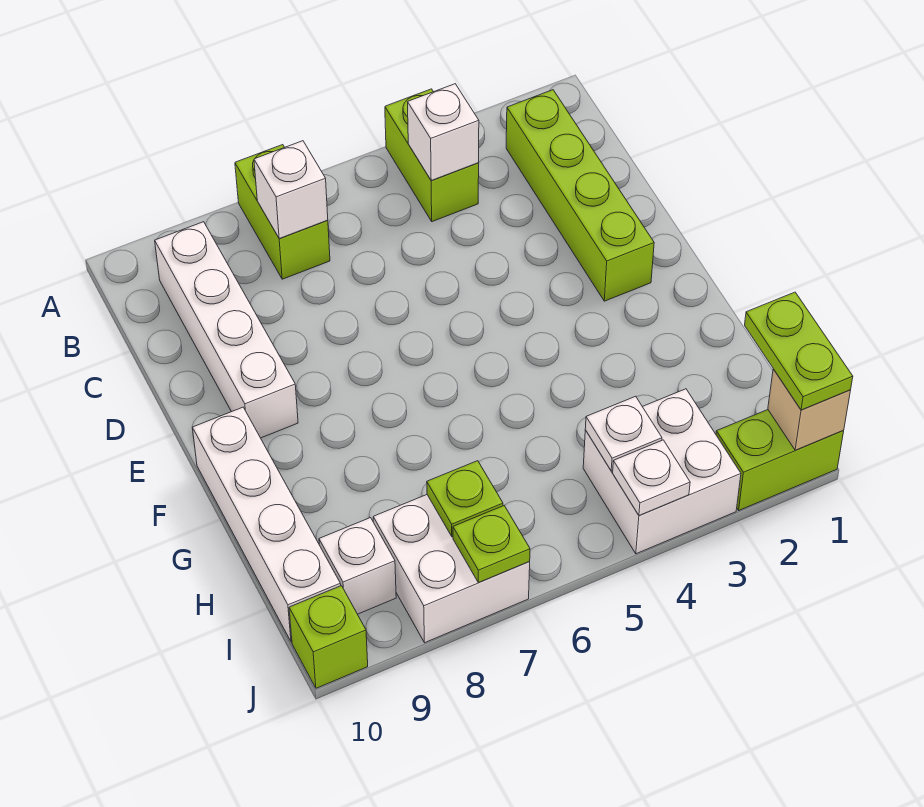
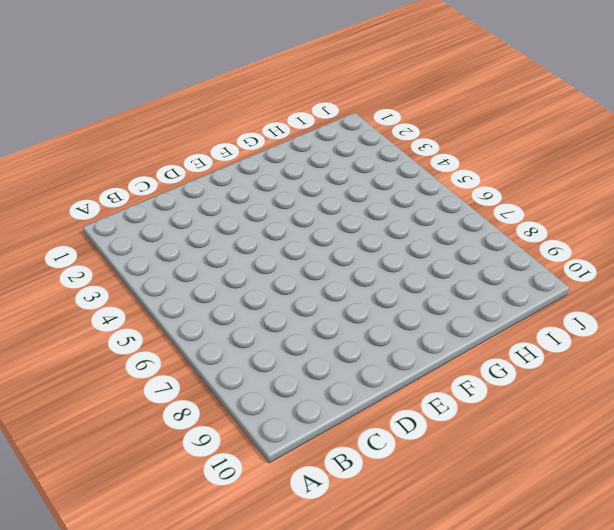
none -> lime 1x2 brick [385,89,479,222]
none -> lime 1x2 brick [235,145,330,279]
none -> lime 1x4 brick [506,90,654,301]

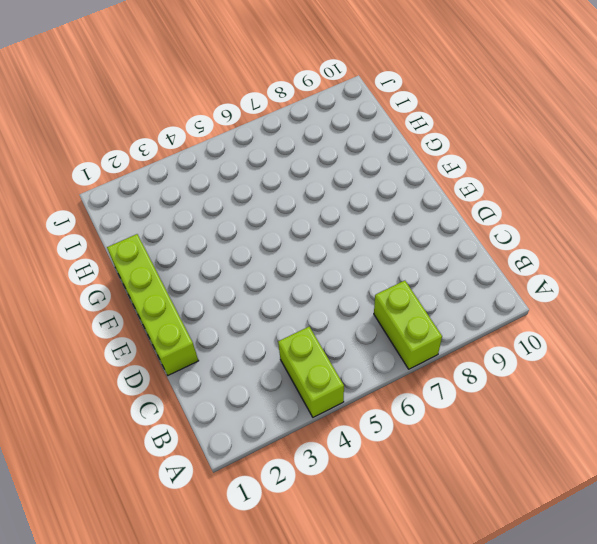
lime 1x4 brick [107,234,199,375] -> lime 1x4 brick moved to [506,90,654,301]
none -> white 1x4 brick [155,222,298,438]
none -> white 1x4 brick [192,407,341,642]
none -> white 2x2 brick [583,389,741,554]

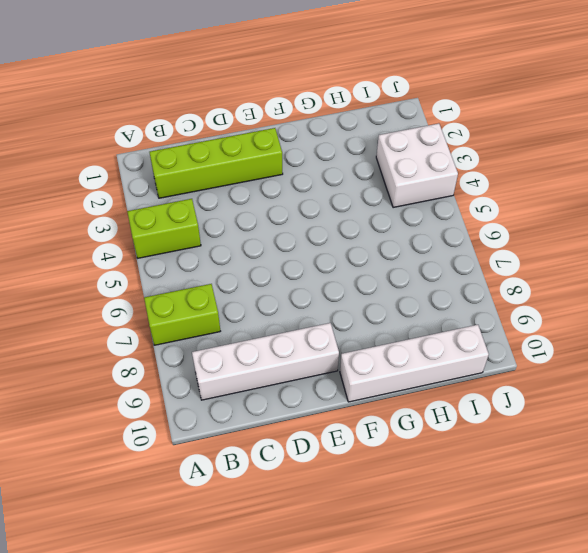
none -> white 2x2 brick [373,495,530,643]
none -> white 1x1 brick [319,518,396,614]
none -> lime 1x2 brick [716,410,844,510]

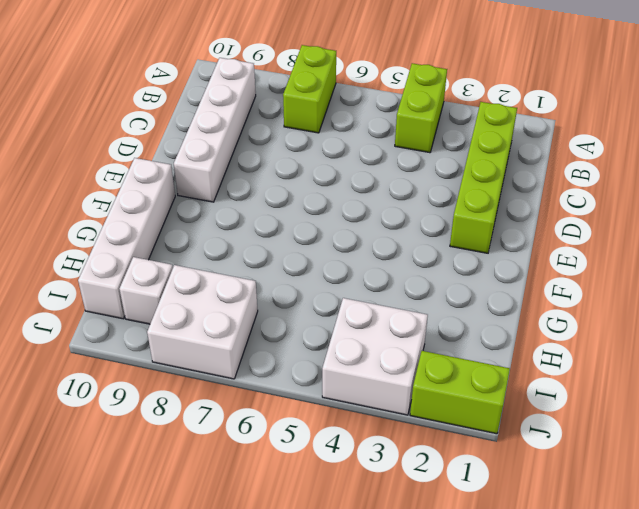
none -> lime 1x1 brick [289,586,368,688]
none -> white 1x1 brick [408,84,479,180]
none -> white 1x1 brick [254,141,328,238]

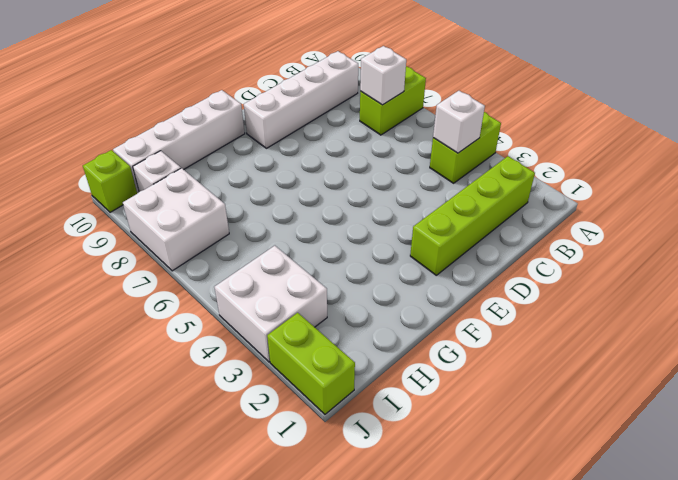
none -> white 1x1 plate [585,396,662,471]
none -> lime 1x1 plate [427,461,503,537]
none -> tan 1x1 brick [768,369,851,450]

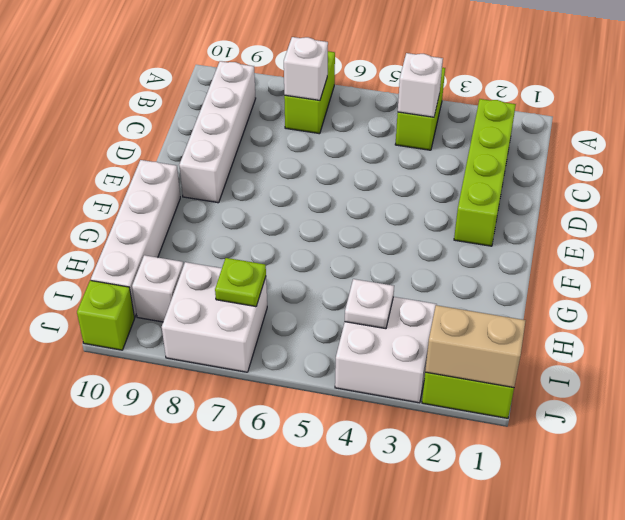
tan 1x2 brick [425,305,526,388] -> tan 1x1 brick [768,369,851,450]
none -> white 1x1 plate [613,440,690,515]
none -> lime 1x1 plate [453,505,530,583]
none -> lime 1x2 plate [745,292,853,410]

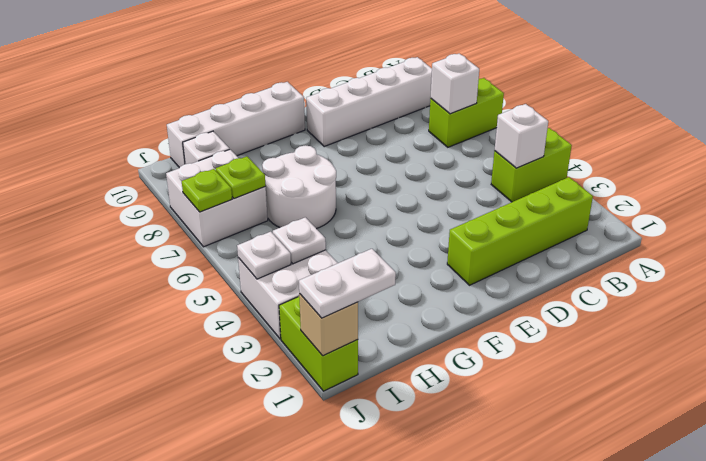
white 2x2 round brick [262,145,336,229] -> none
white 1x2 plate [299,249,396,318] -> lime 1x2 plate [745,292,853,410]
none -> lime 1x1 brick [289,586,368,688]

